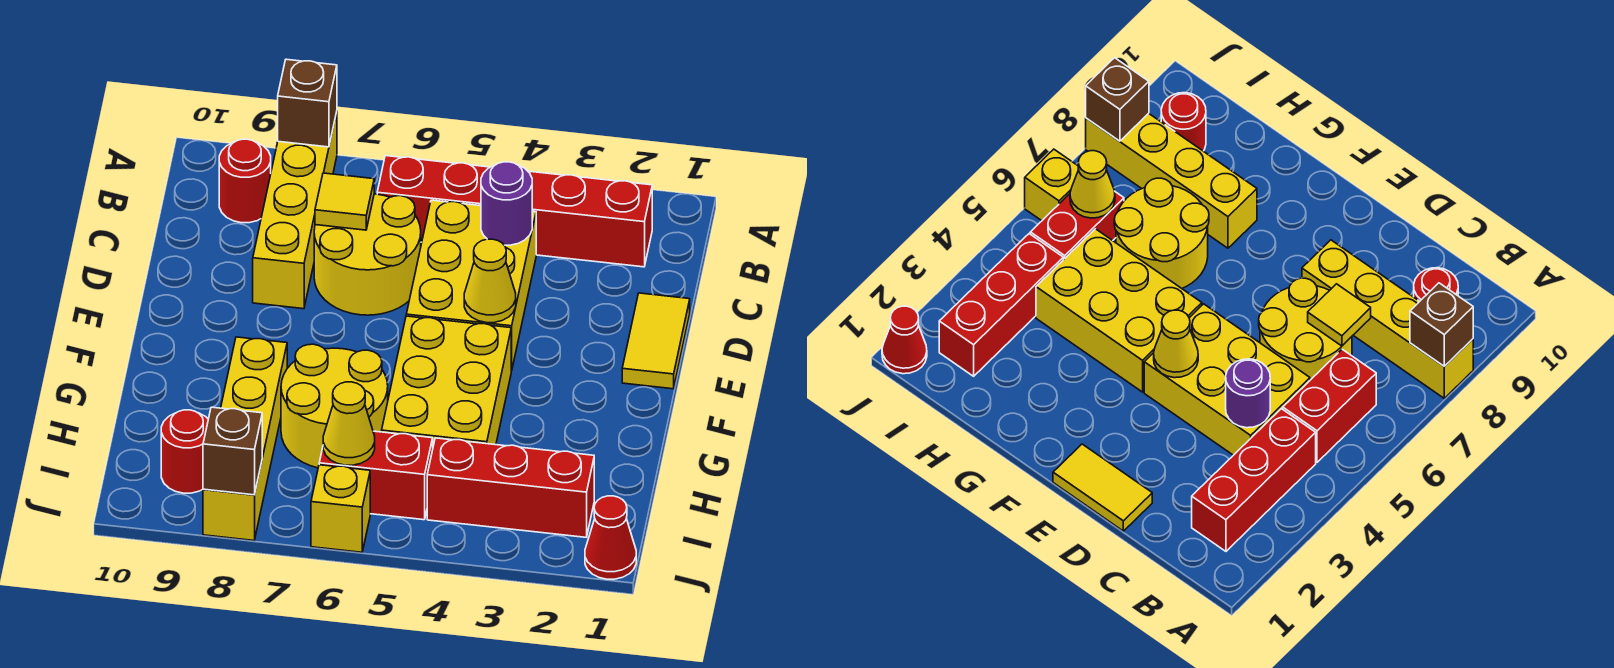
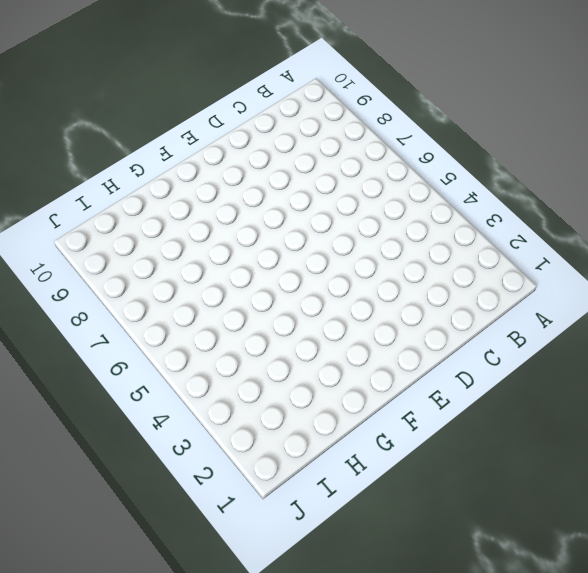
none -> yellow 1x4 brick [253,112,337,309]
none -> red 1x3 brick [528,171,652,267]
none -> red 1x2 brick [377,156,490,242]

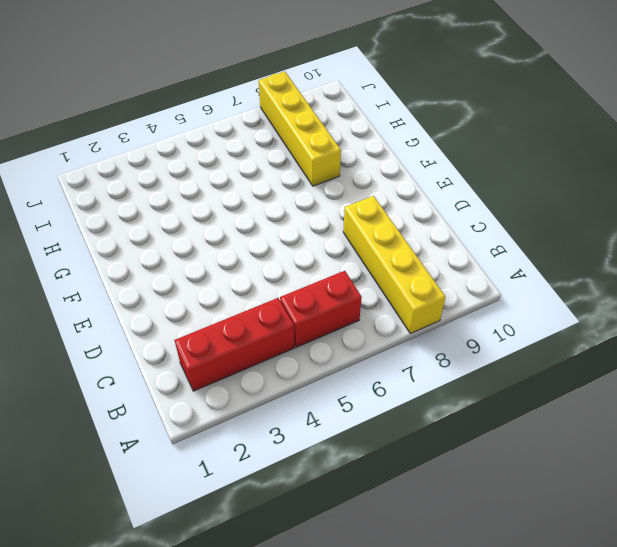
none -> red 1x1 round brick [219,139,271,223]
none -> yellow 2x3 brick [406,200,536,371]
none -> yellow 2x2 round brick [314,194,421,315]

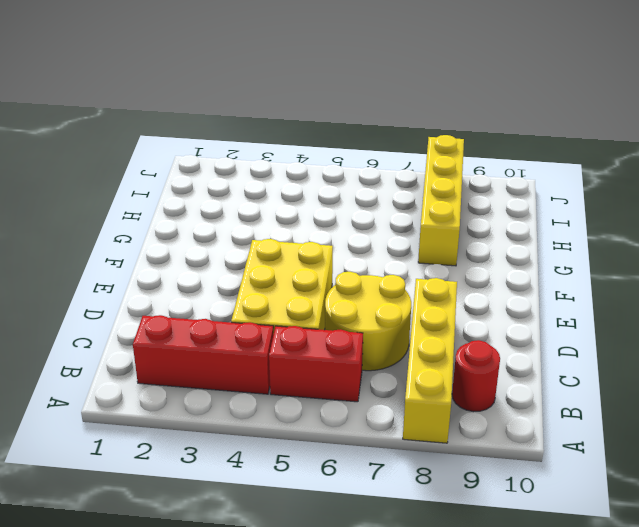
none -> yellow 1x2 tile [622,293,690,389]
none -> yellow 2x3 brick [382,316,511,446]
none -> yellow 2x2 round brick [281,344,388,468]

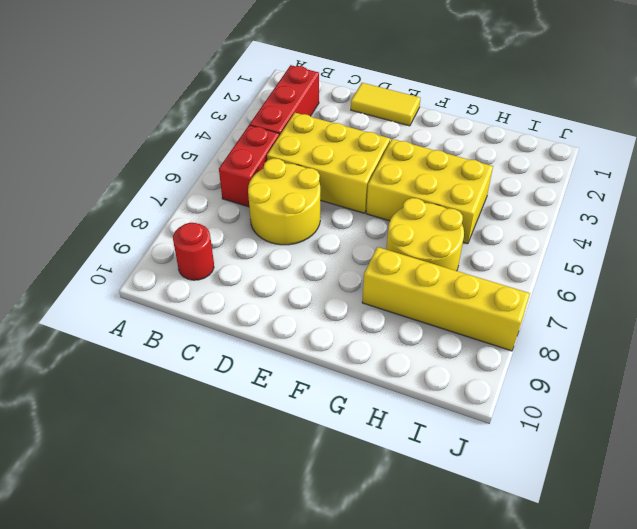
none -> yellow 1x4 brick [253,112,337,309]
none -> red 1x3 brick [427,438,594,537]
none -> red 1x2 brick [319,431,433,520]

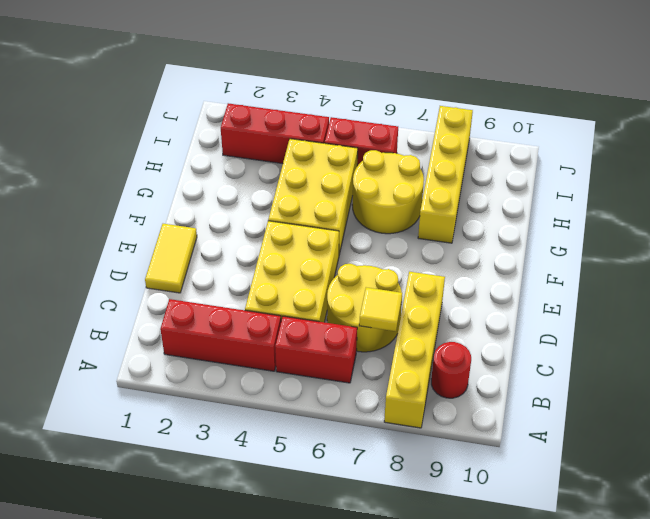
none -> red 1x1 round brick [161,410,208,493]
none -> red 1x1 cone [585,496,636,579]
none -> yellow 1x1 brick [311,465,370,552]

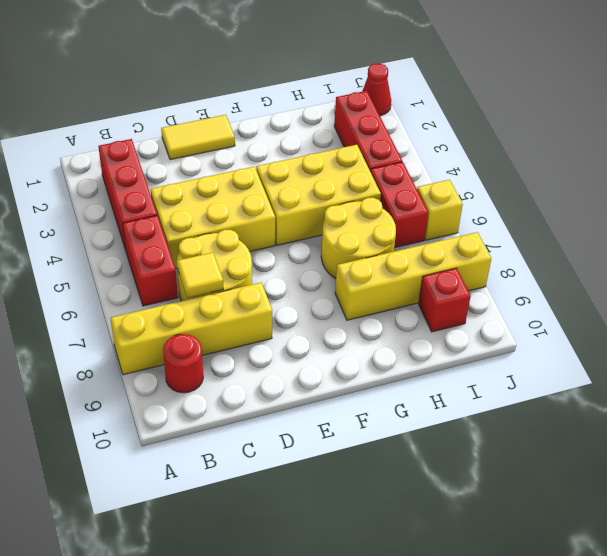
red 1x1 brick [419,268,471,332] -> red 1x1 round brick [161,410,208,493]
none -> brown 1x1 brick [278,59,337,147]
none -> purple 1x1 round brick [481,162,532,245]
none -> yellow 1x1 cone [464,239,516,323]

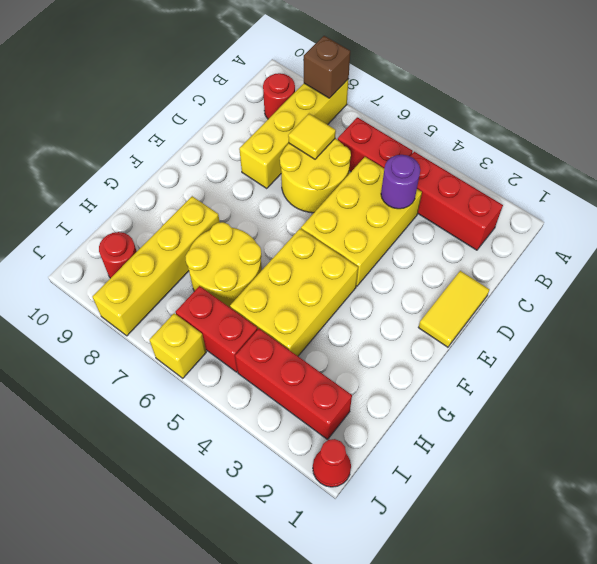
none -> yellow 1x1 cone [464,239,516,323]
none -> yellow 1x1 cone [323,382,375,465]
none -> brown 1x1 brick [203,407,262,495]

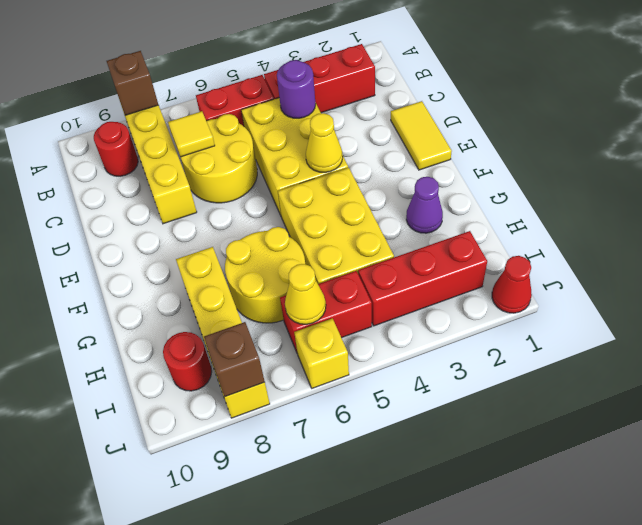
purple 1x1 cone [406,177,443,233] -> none

